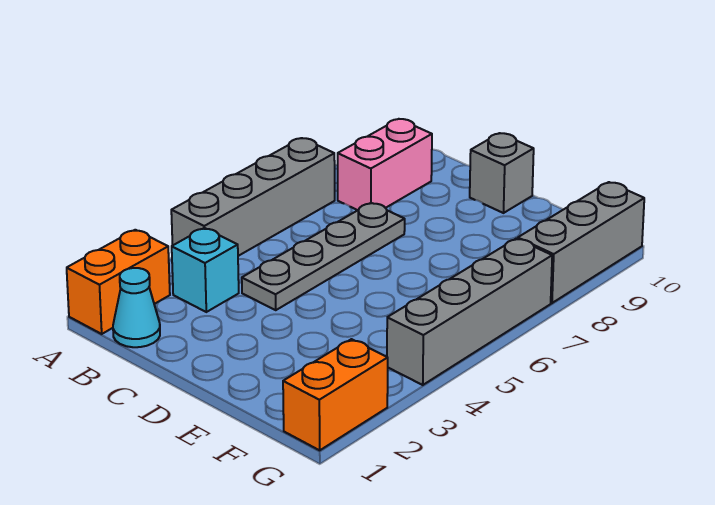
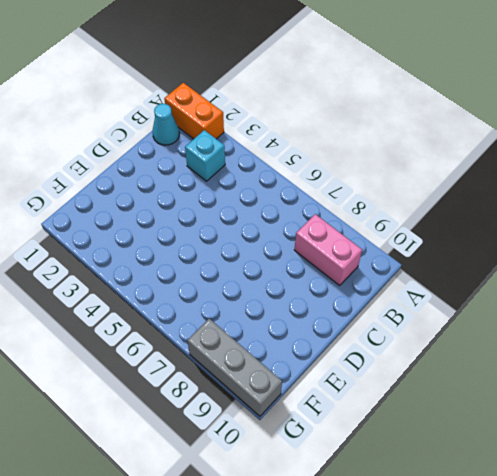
none -> grey 1x4 brick [171,138,335,256]
none -> grey 1x4 plate [242,203,405,310]

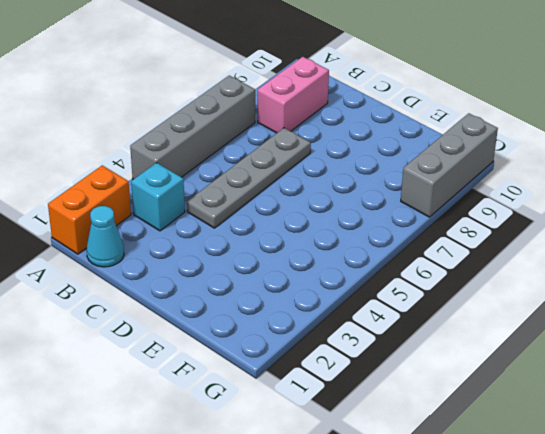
none -> grey 1x1 brick [470,133,534,213]
none -> orange 1x2 brick [283,339,388,450]

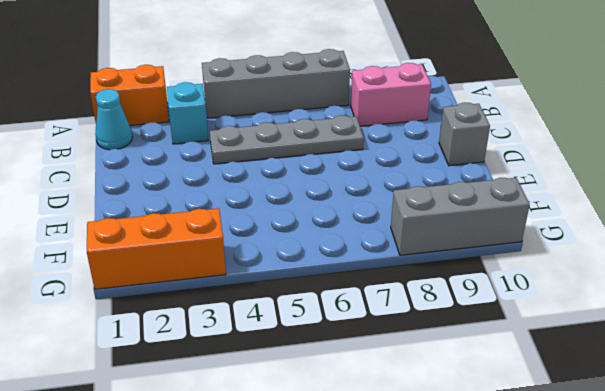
orange 1x3 brick [87,208,226,289] -> orange 1x2 brick [283,339,388,450]
none -> grey 1x4 brick [387,238,552,385]

